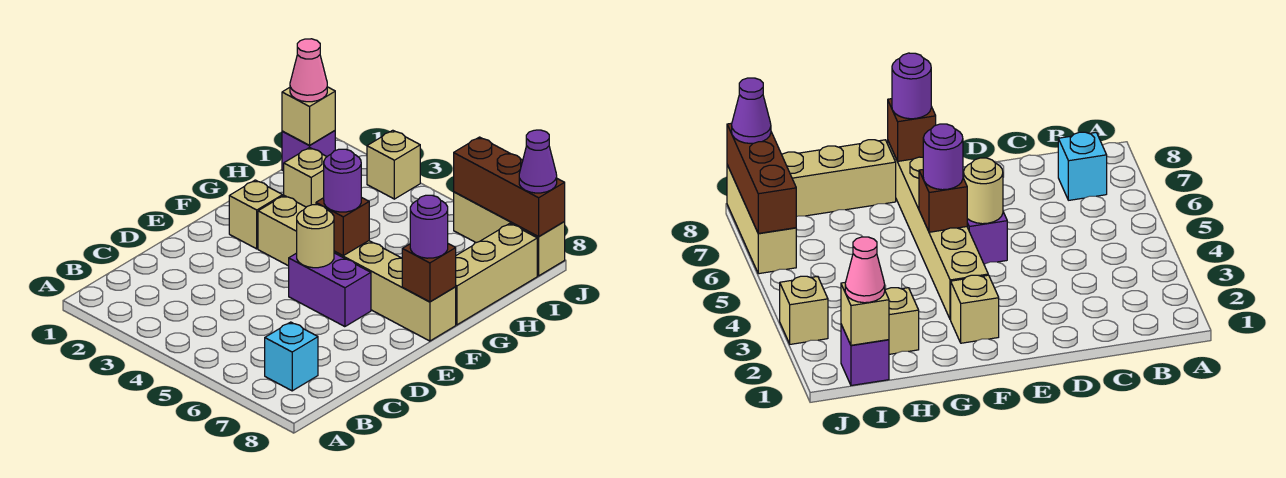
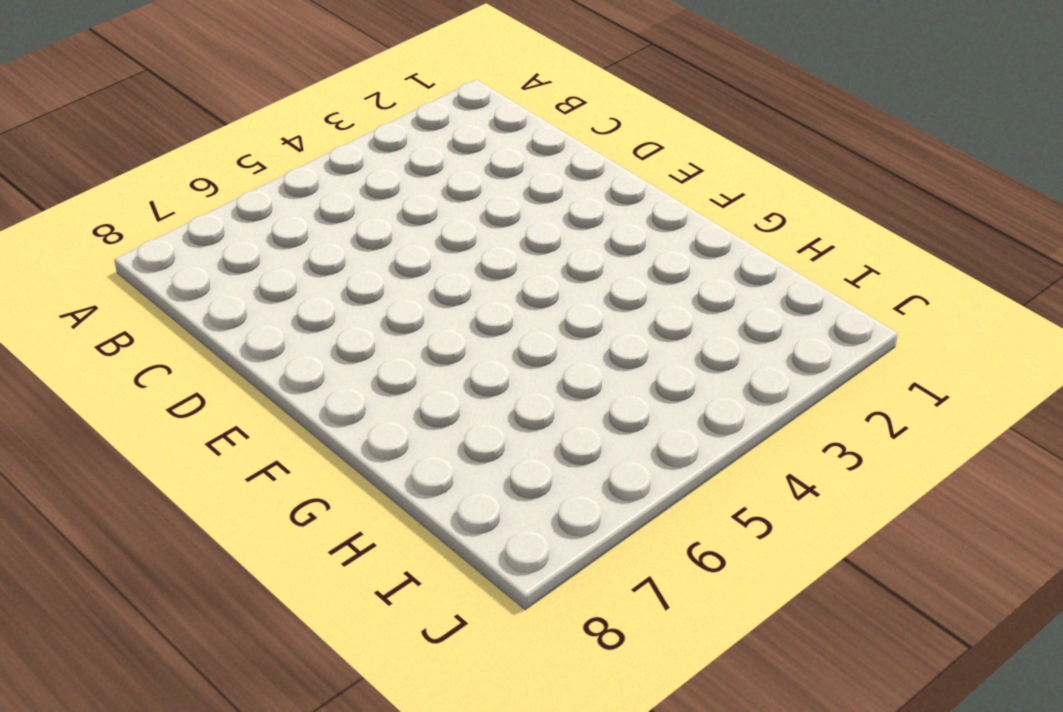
none -> cyan 1x1 brick [265,322,318,391]
none -> purple 1x2 brick [289,253,371,327]
none -> tan 1x1 brick [229,180,283,249]

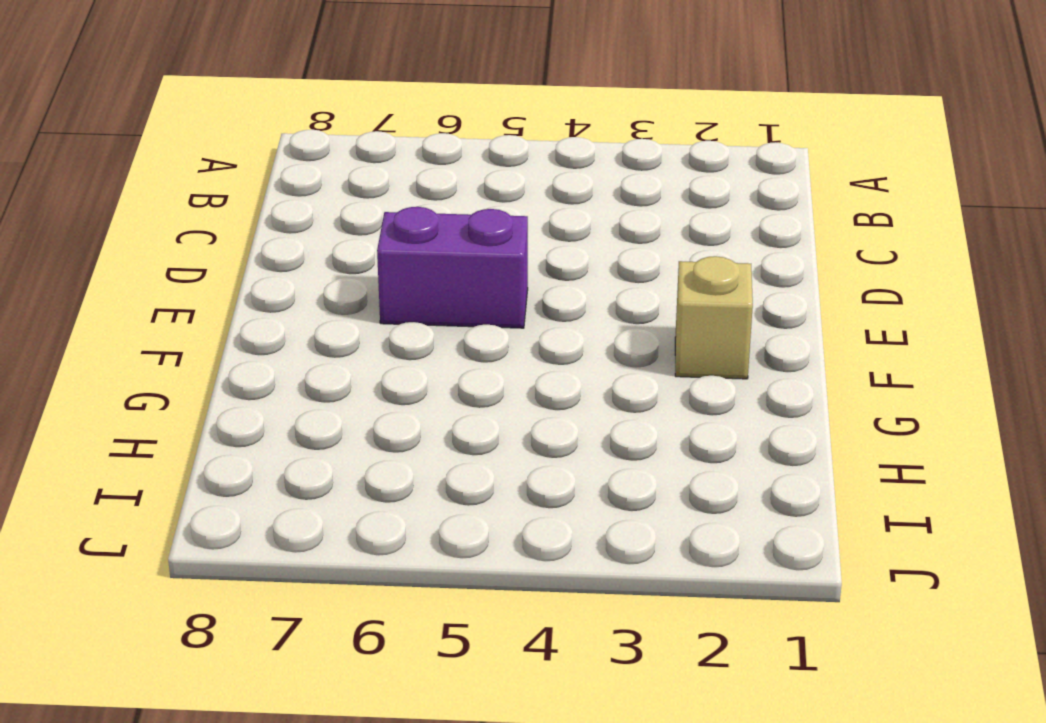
none -> cyan 1x1 brick [265,322,318,391]
none -> tan 1x6 brick [258,196,456,341]
none -> tan 1x3 brick [456,224,537,325]

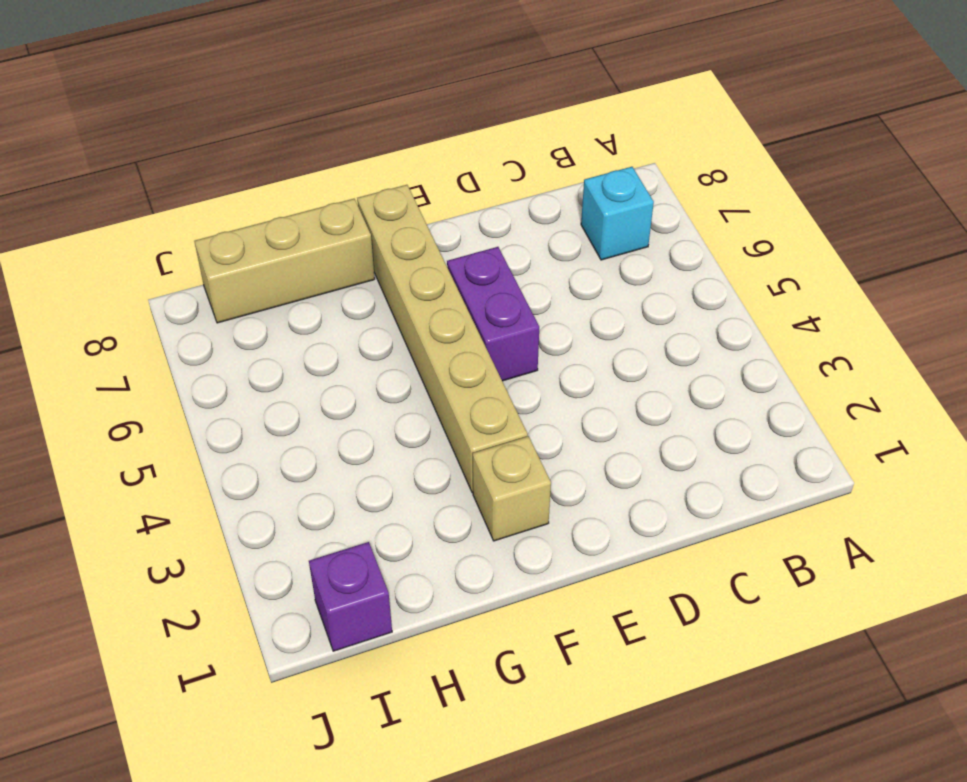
none -> tan 1x1 brick [284,147,327,207]
none -> tan 1x1 brick [367,130,420,199]
none -> tan 1x3 brick [454,192,565,276]

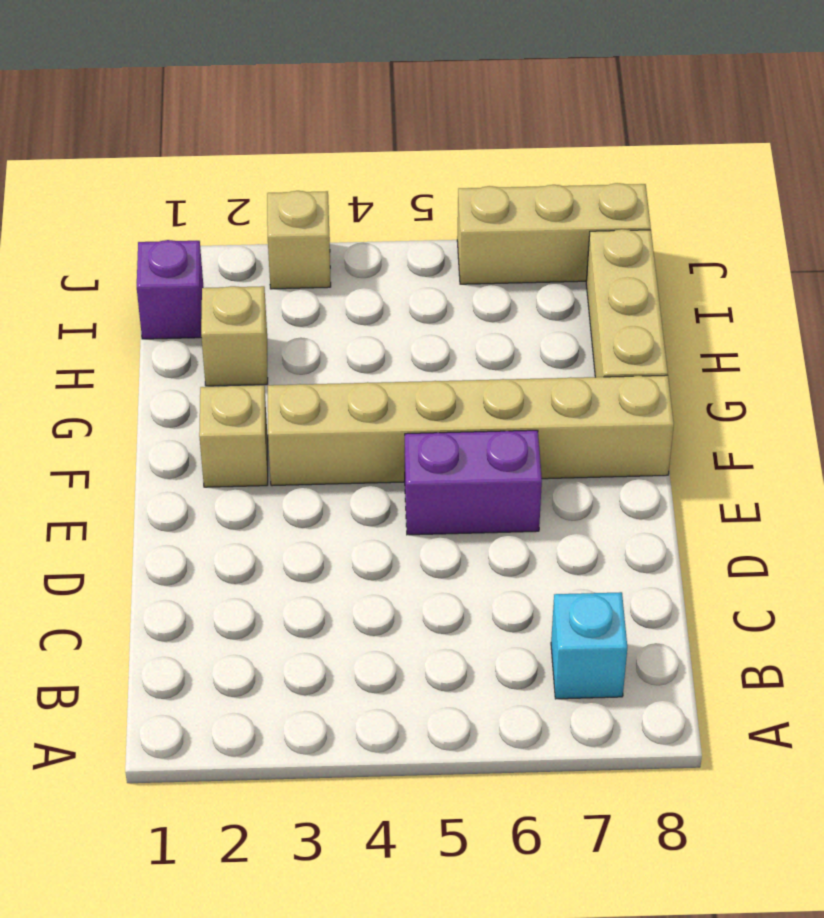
none -> tan 1x1 round brick [297,205,334,268]
none -> brown 1x1 brick [316,197,369,256]
none -> brown 1x1 brick [402,244,456,302]

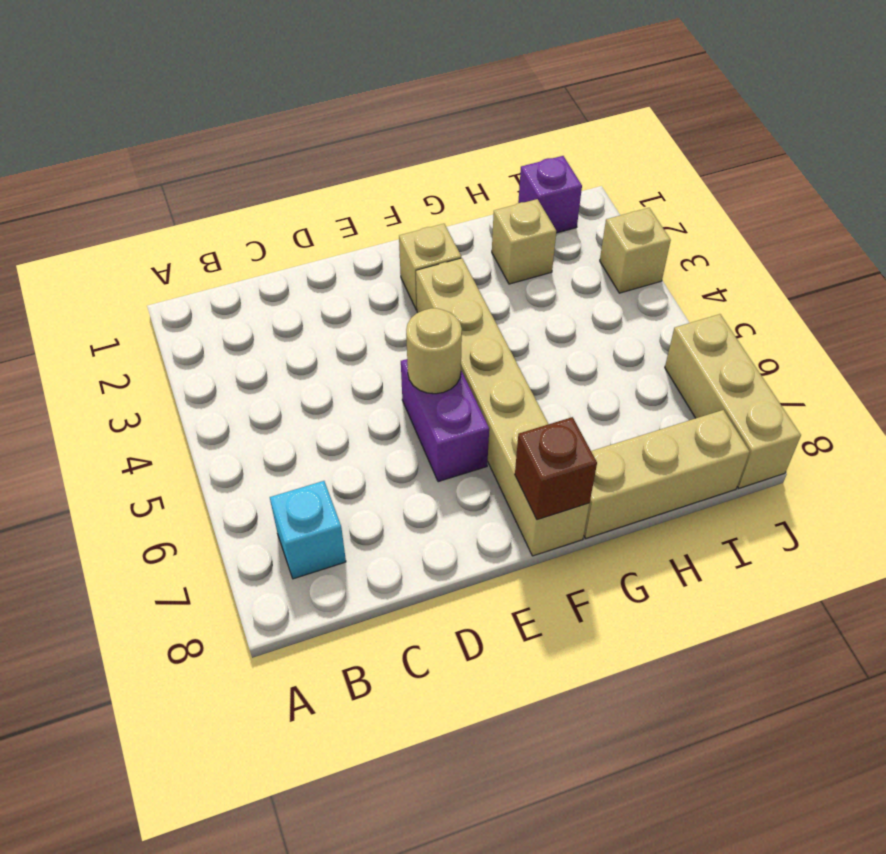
none -> brown 1x1 brick [316,197,369,256]
none -> tan 1x1 brick [282,87,335,145]
none -> brown 1x3 brick [454,137,565,236]

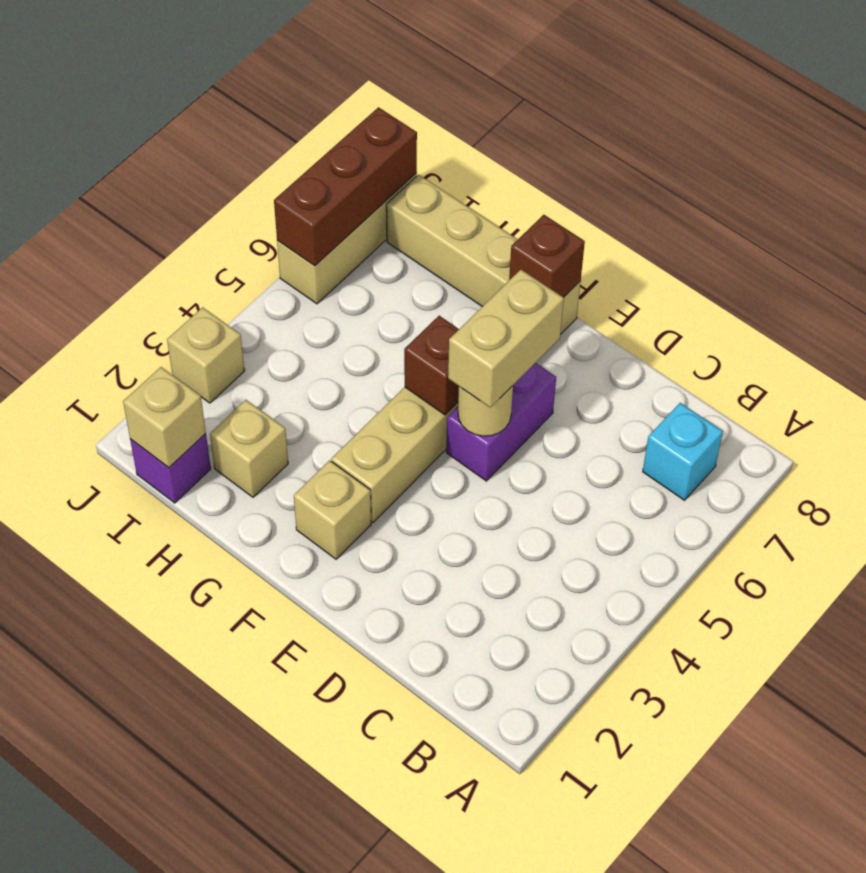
tan 1x2 brick [448,270,564,408] -> none
none -> purple 1x1 round brick [324,149,361,212]
none -> purple 1x1 round brick [410,195,448,258]
none -> pink 1x1 cone [290,39,327,102]

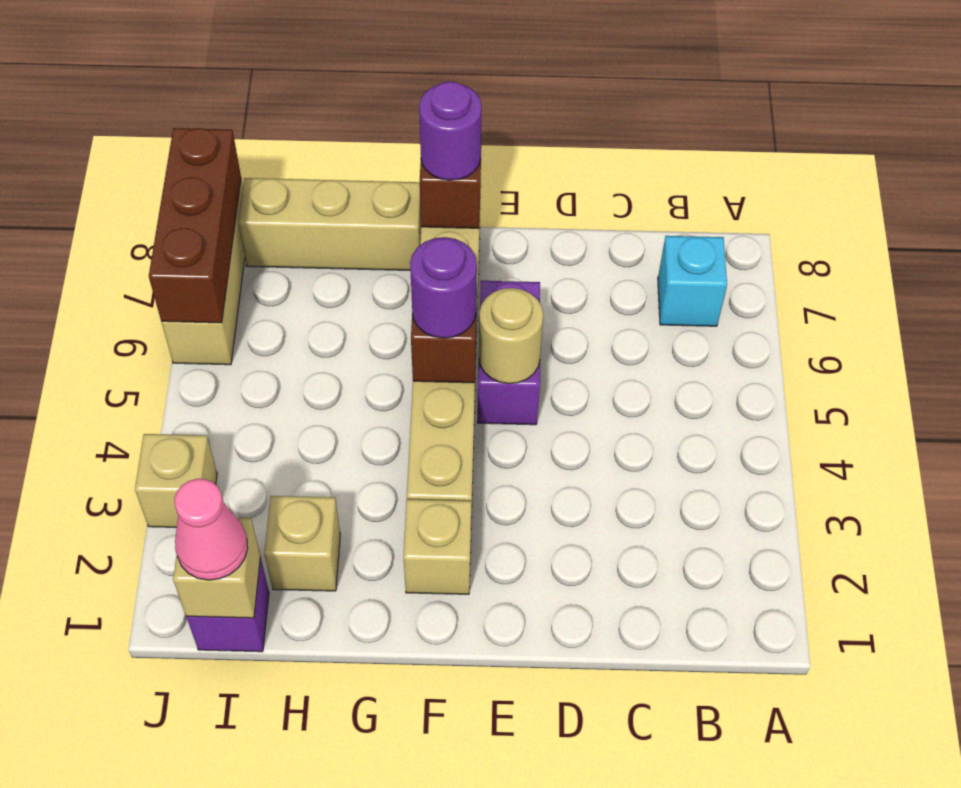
none -> purple 1x1 cone [519,130,557,193]

